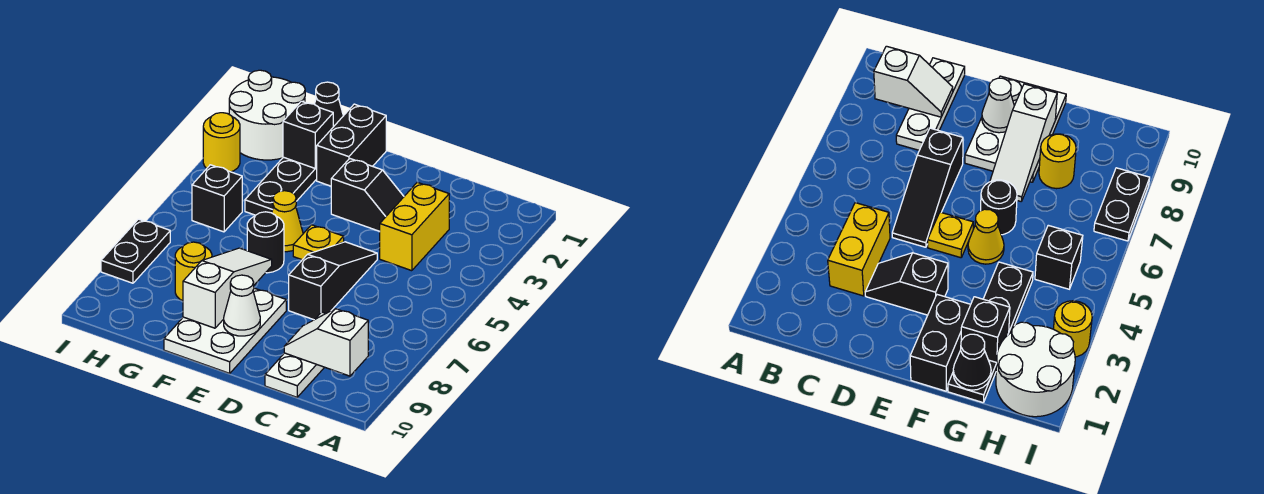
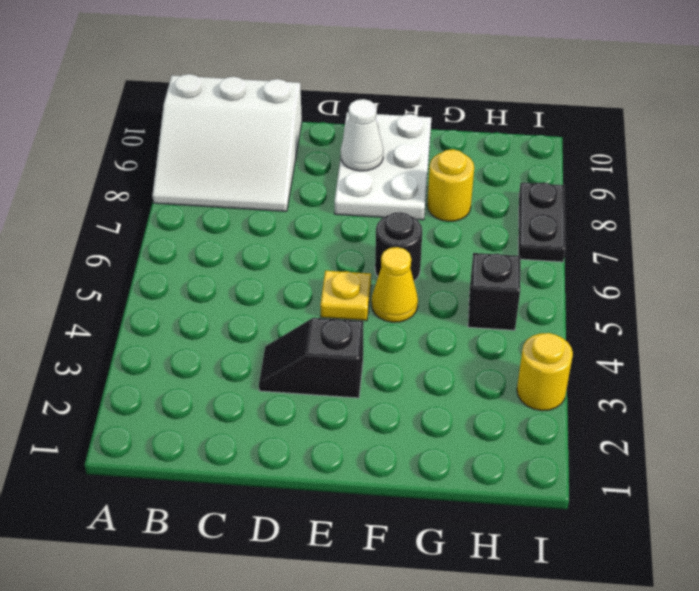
white 3x3 slope [152,74,302,211] -> white 1x3 plate [265,312,326,397]
none -> yellow 1x2 brick [380,182,449,271]
none -> black 1x3 slope [289,242,377,320]
none -> black 1x2 brick [317,104,386,186]

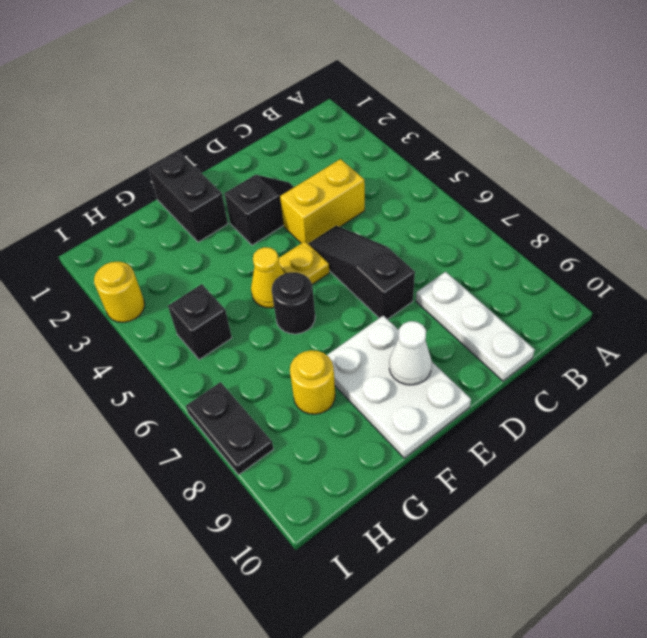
yellow 1x2 brick [280,159,365,243] -> yellow 1x2 brick turned to [380,182,449,271]
none -> black 1x4 plate [245,157,317,215]
none -> white 2x2 round brick [229,70,305,160]
none -> white 1x2 slope [284,309,368,376]

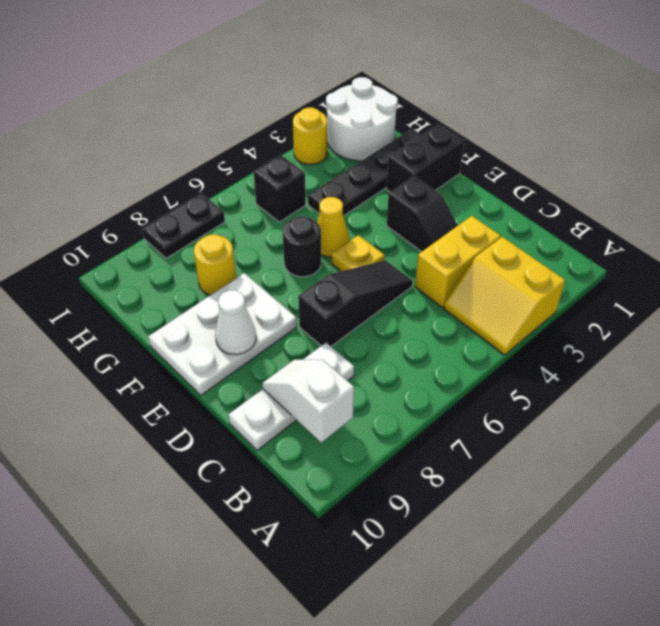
yellow 2x2 slope [444,237,565,355] -> none
none -> white 1x3 slope [183,248,272,328]
none -> black 1x1 cone [314,82,343,127]
none -> black 1x1 brick [283,101,333,168]

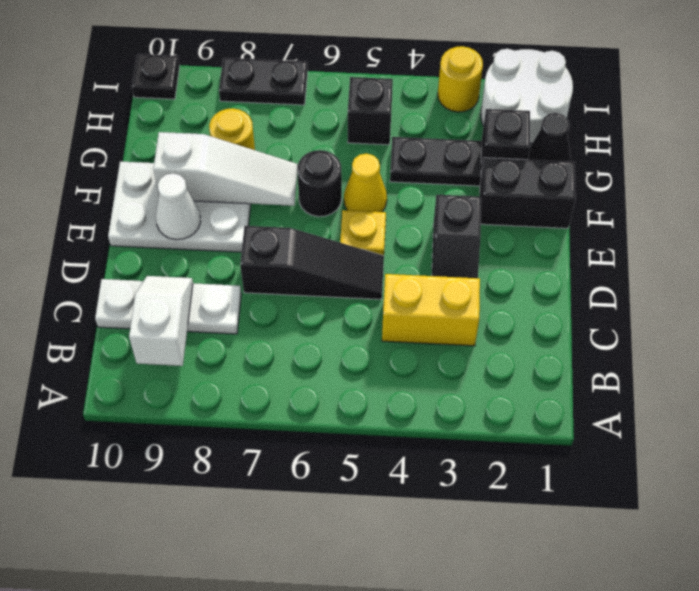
black 1x1 plate [132,54,180,99] -> none

